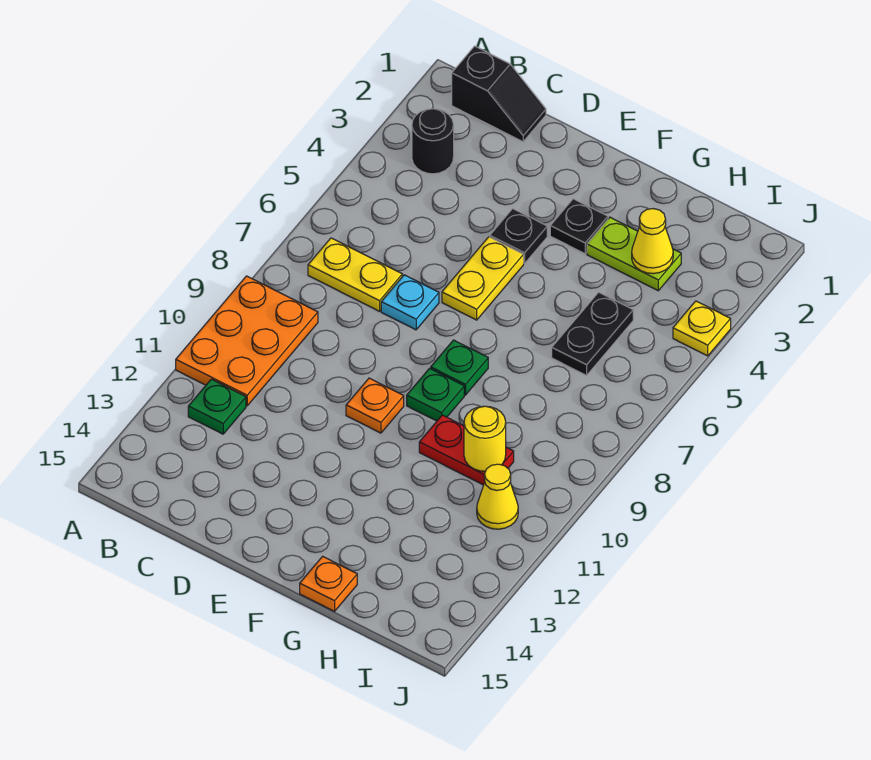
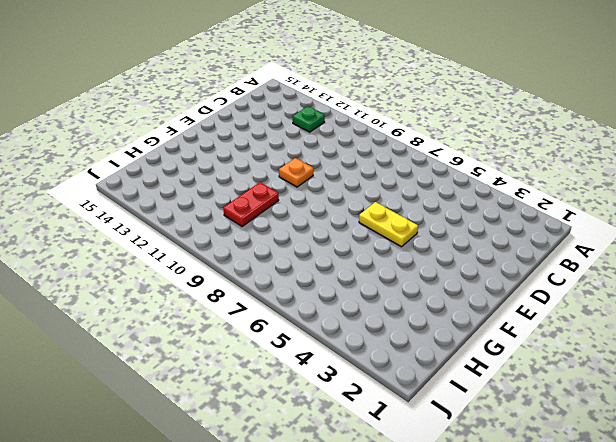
none -> orange 2x3 plate [176,276,318,406]
none -> black 1x2 slope [452,46,546,142]
none -> black 1x1 round brick [412,109,454,174]

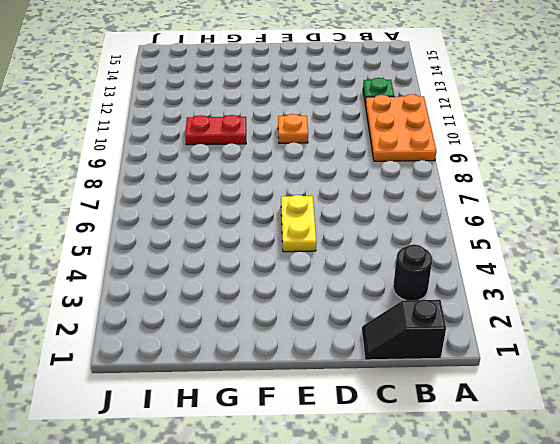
none -> yellow 1x2 plate [308,238,402,311]
none -> cyan 1x1 plate [381,275,439,330]
none -> black 1x1 plate [490,209,547,263]

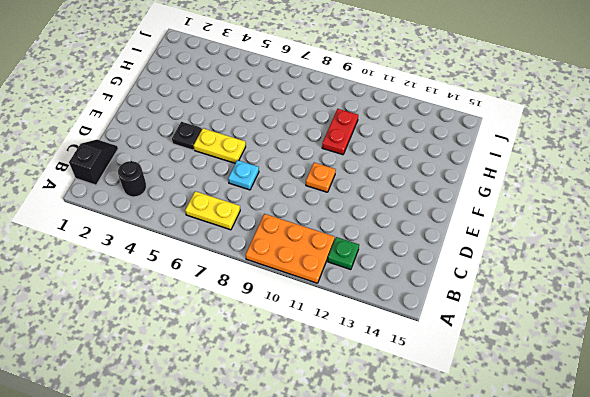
yellow 1x2 plate [185,191,240,230] -> yellow 1x2 plate turned to [308,238,402,311]
none -> black 1x1 plate [550,199,608,254]
none -> green 1x1 plate [431,340,488,395]
none -> green 1x1 plate [407,368,464,421]

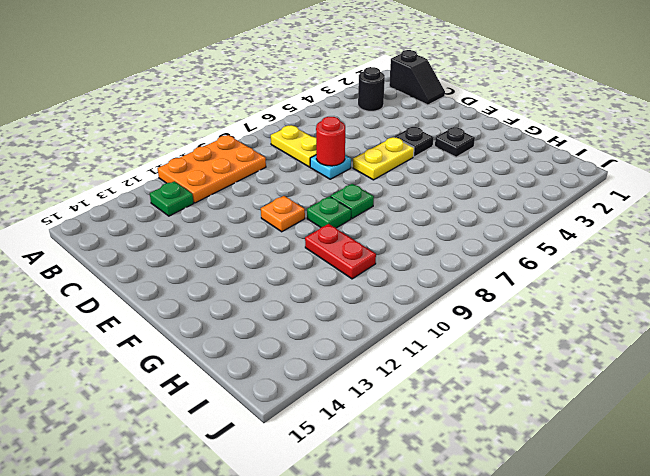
red 1x1 round brick [316,117,345,166] -> none
none -> lime 1x2 plate [587,217,681,291]
none -> orange 1x1 plate [300,556,357,611]
none -> black 1x2 plate [552,292,633,375]

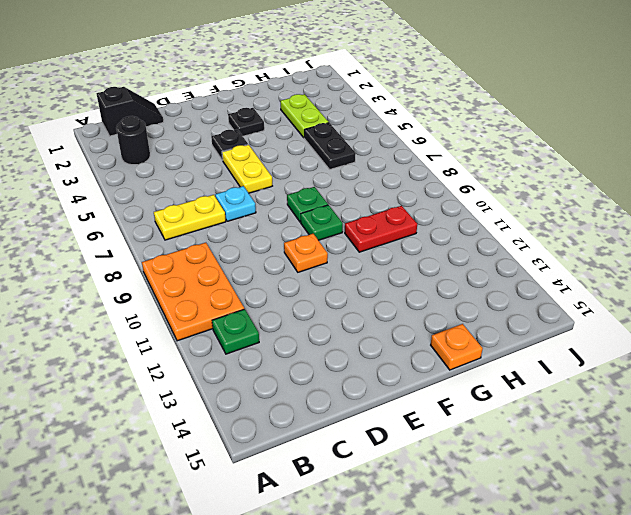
lime 1x2 plate [280,94,329,138] -> lime 1x2 plate turned to [587,217,681,291]
none -> yellow 1x1 cone [477,464,518,529]
none -> yellow 1x1 plate [673,301,731,356]
none -> yellow 1x1 cone [632,209,673,274]

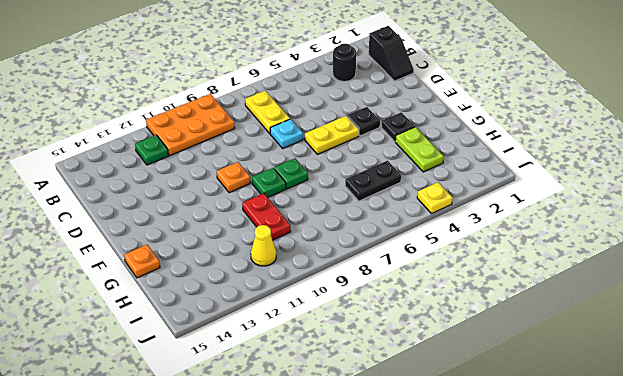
none -> yellow 1x1 cone [632,209,673,274]
none -> yellow 1x1 round brick [464,406,506,471]

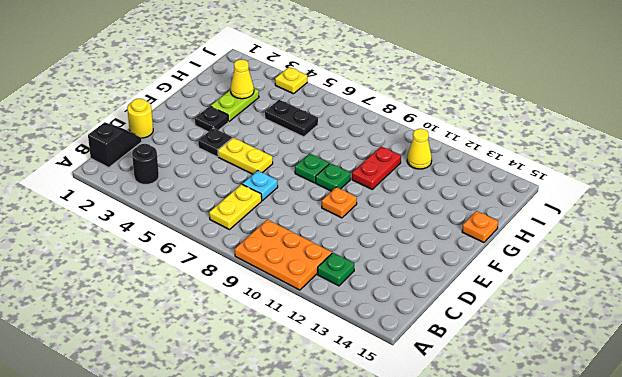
yellow 1x1 round brick [127,99,153,138] -> yellow 1x1 round brick moved to [464,406,506,471]

